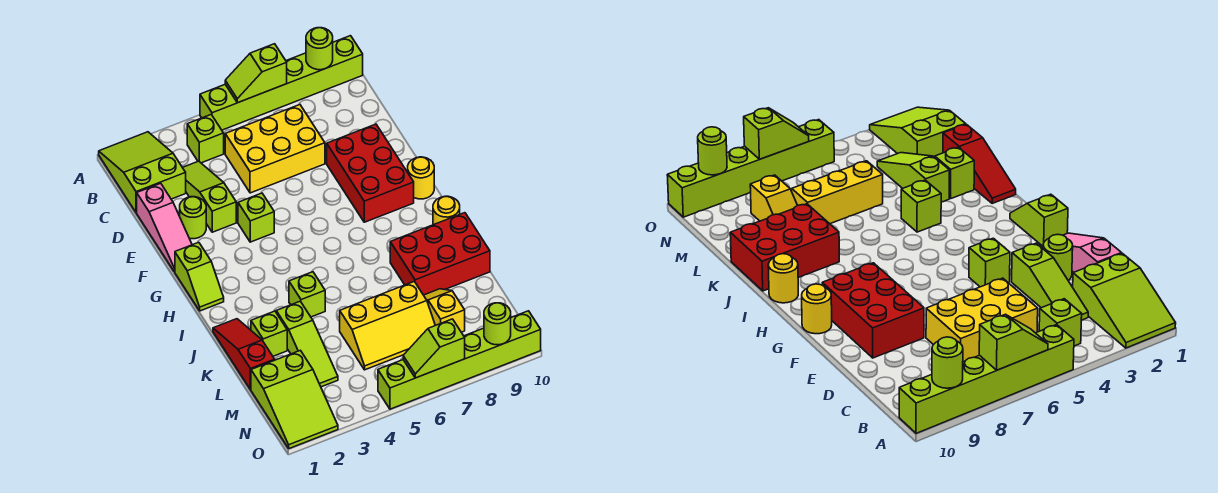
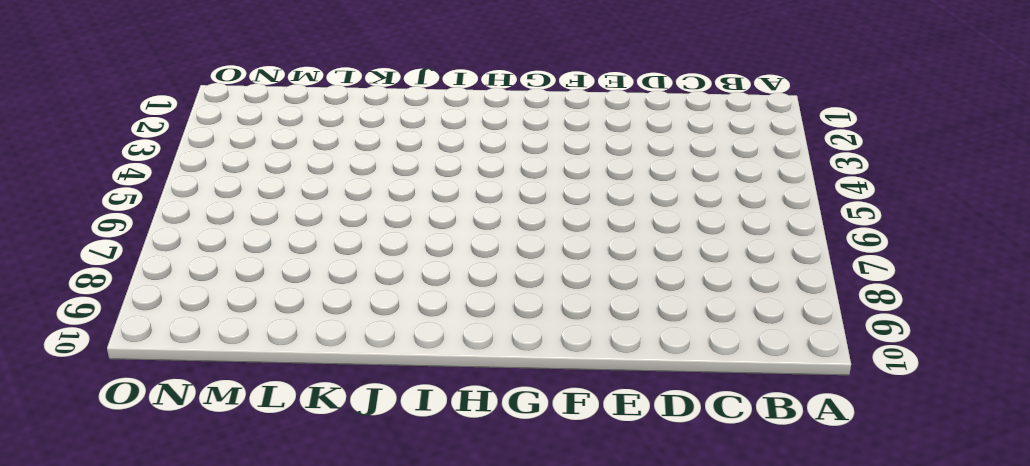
none -> lime 2x3 slope [99,132,186,213]
none -> lime 1x6 brick [200,36,363,130]
none -> lime 1x1 brick [187,115,224,163]

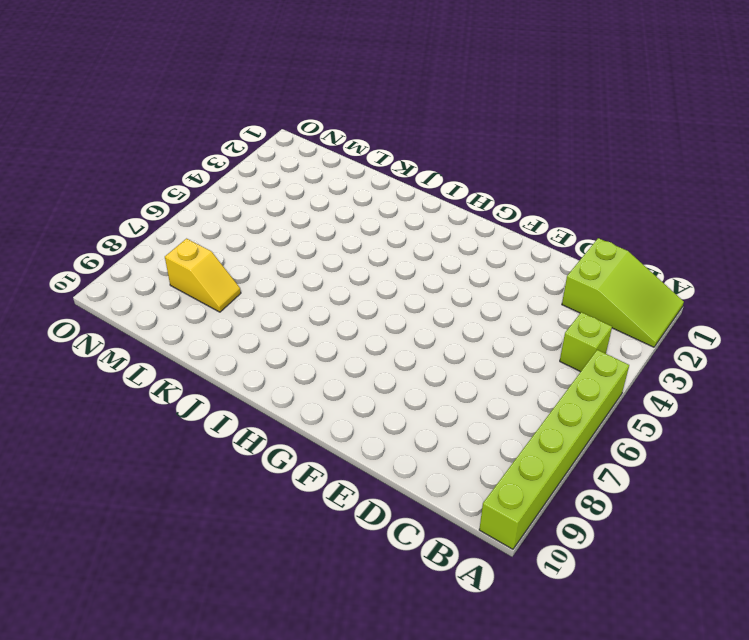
none -> lime 1x3 slope [182,161,236,232]
none -> yellow 2x3 brick [225,105,325,193]
none -> pink 1x3 slope [137,183,192,272]

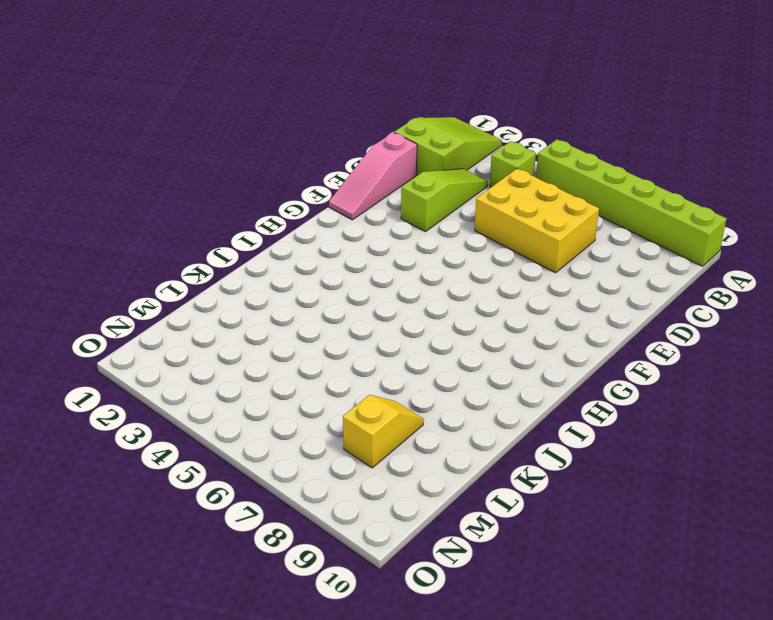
none -> lime 1x1 round brick [180,197,206,239]
none -> red 2x3 brick [327,124,414,222]
none -> lime 1x1 brick [238,193,274,242]

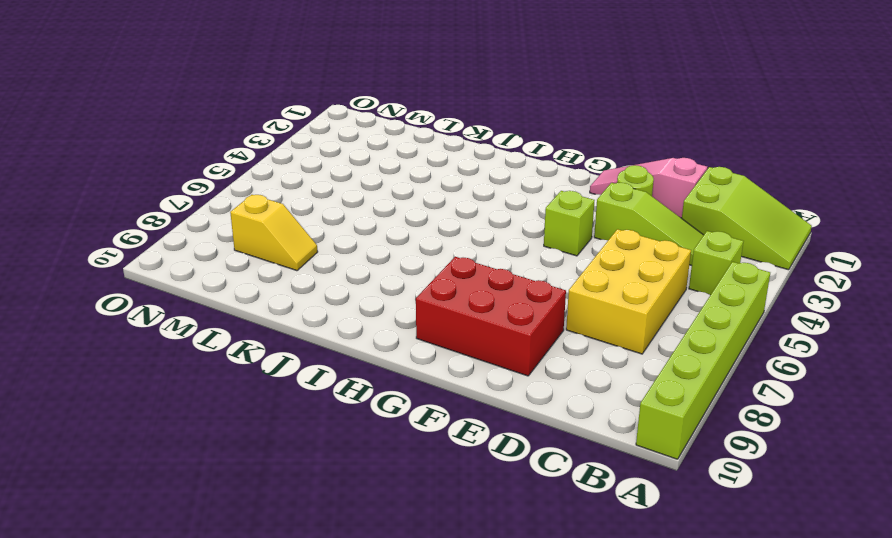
none -> lime 1x2 slope [175,242,224,311]
none -> yellow 1x1 round brick [408,157,434,199]
none -> yellow 1x1 round brick [433,196,460,225]

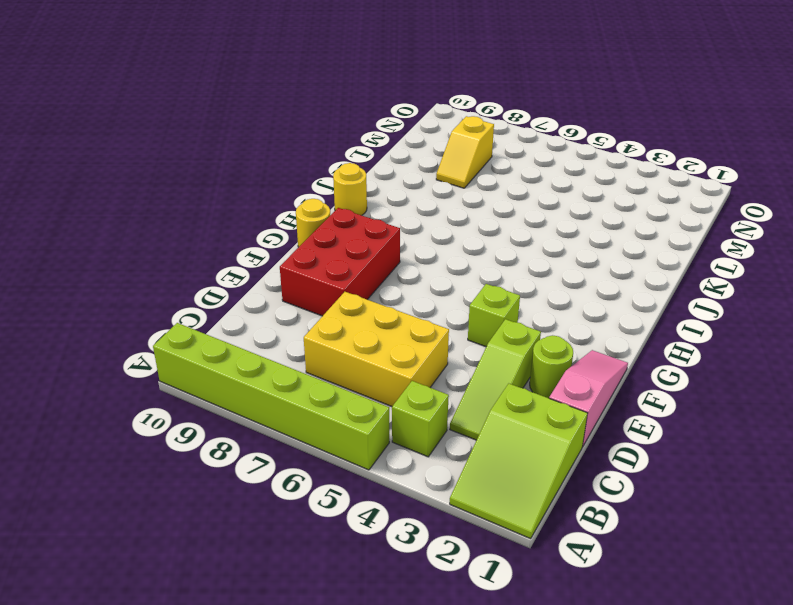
none -> lime 1x2 slope [175,242,224,311]
none -> red 1x3 slope [213,319,275,390]
none -> lime 1x1 brick [289,272,325,317]

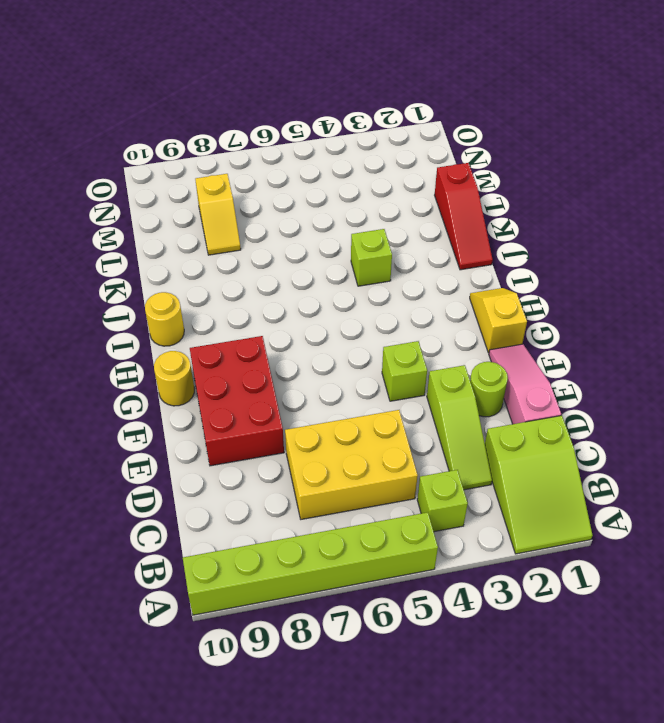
yellow 1x2 slope [470,288,527,353] -> lime 1x2 slope [175,242,224,311]
none -> red 2x3 brick [390,213,490,295]
none -> lime 1x1 brick [251,311,287,356]
none -> lime 1x3 slope [276,301,338,387]

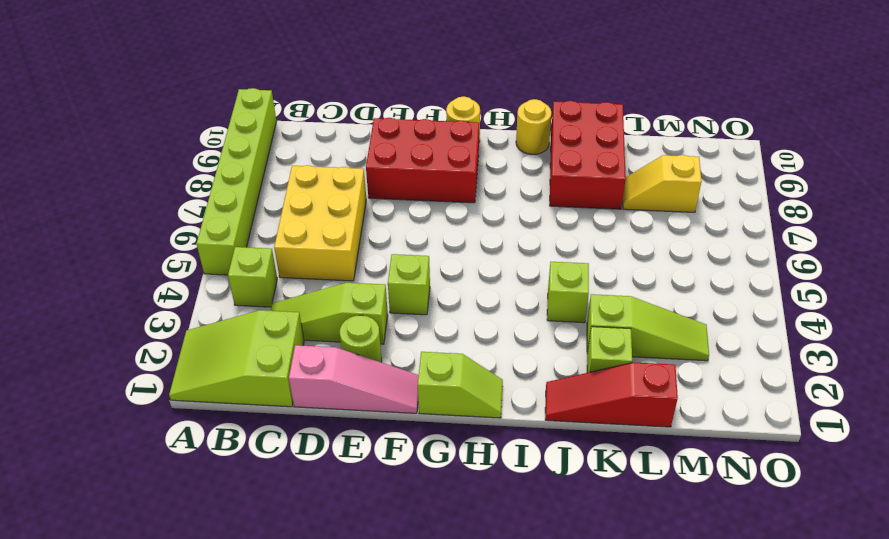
none -> yellow 2x3 slope [340,282,435,370]
none -> lime 2x3 slope [251,350,338,448]
none -> lime 1x6 brick [378,311,541,409]

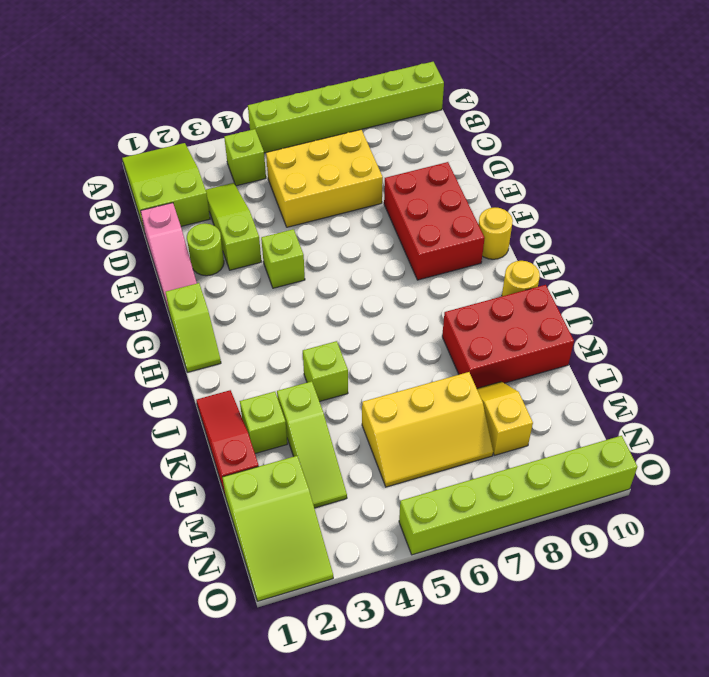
none -> lime 1x2 slope [225,44,287,103]
none -> lime 1x1 round brick [306,28,333,70]
none -> lime 1x2 slope [403,319,465,378]

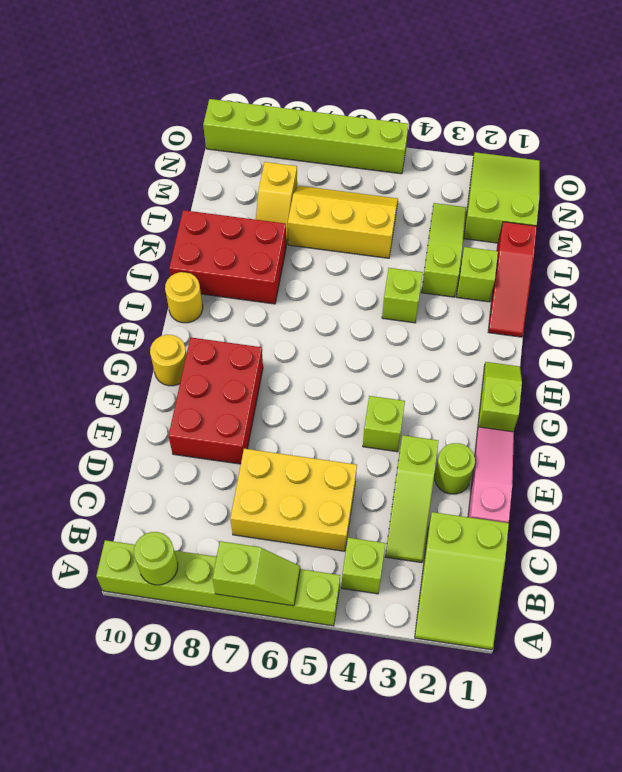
none -> lime 1x2 slope [403,319,465,378]
none -> lime 1x1 round brick [484,303,511,345]

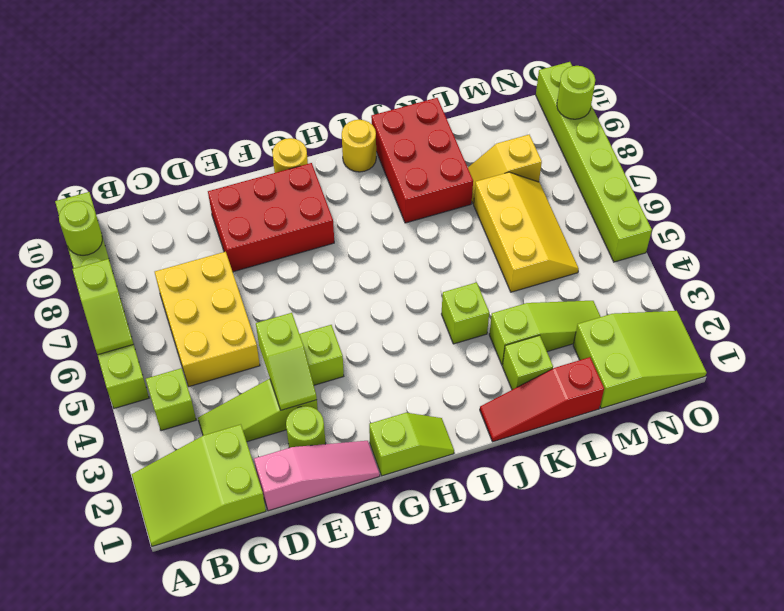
lime 1x2 slope [256,313,317,410] -> lime 1x2 slope moved to [403,319,465,378]

